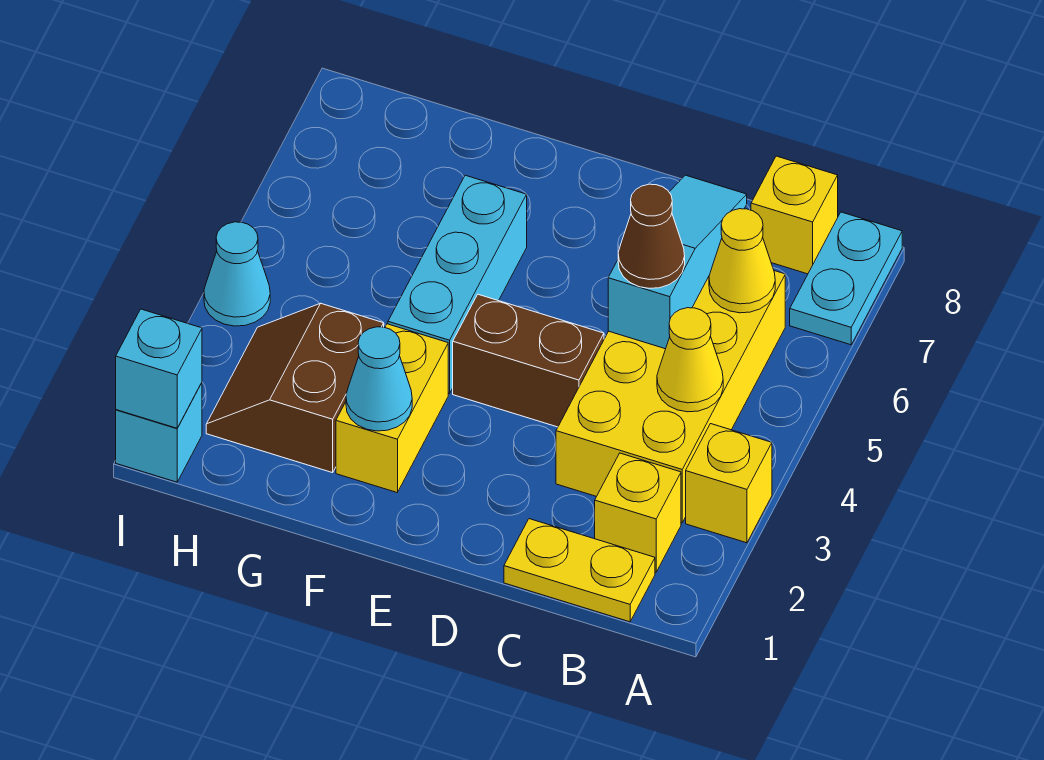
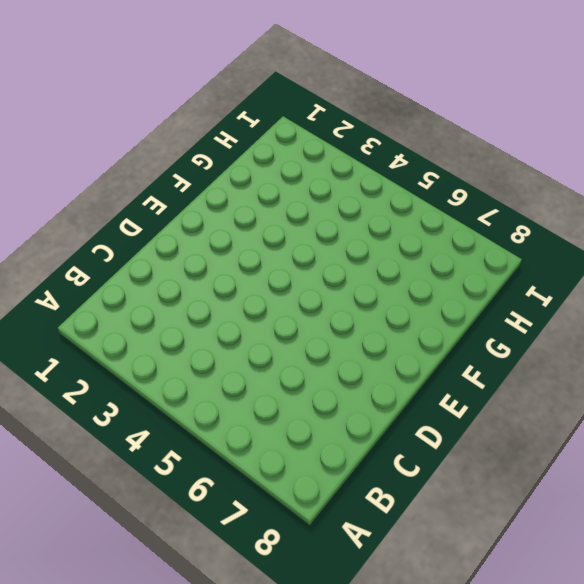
none -> yellow 1x1 brick [686,424,772,543]
none -> cyan 1x2 plate [790,212,902,345]
none -> yellow 1x2 plate [504,519,655,622]

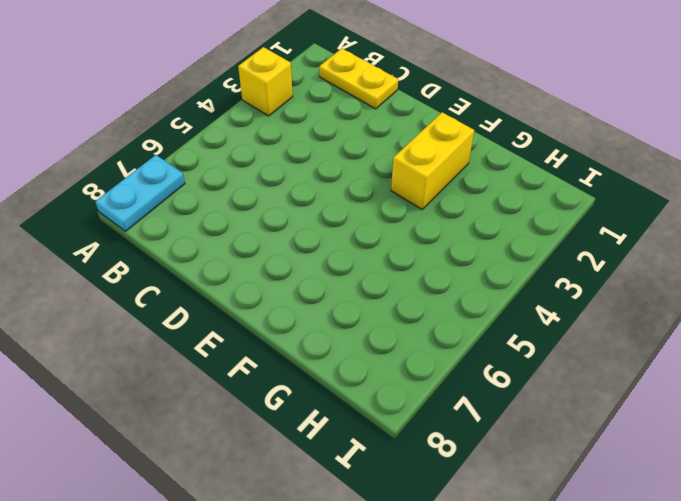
none -> yellow 1x1 brick [595,453,681,572]
none -> yellow 2x4 brick [556,271,785,523]
none -> yellow 1x1 brick [751,156,838,274]

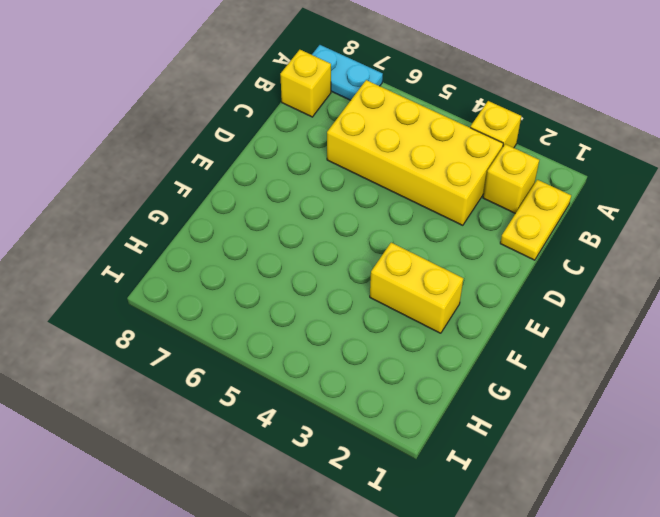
none -> brown 1x2 brick [453,294,604,427]
none -> cyan 1x3 brick [388,175,527,394]
none -> brown 2x2 slope [206,303,384,473]

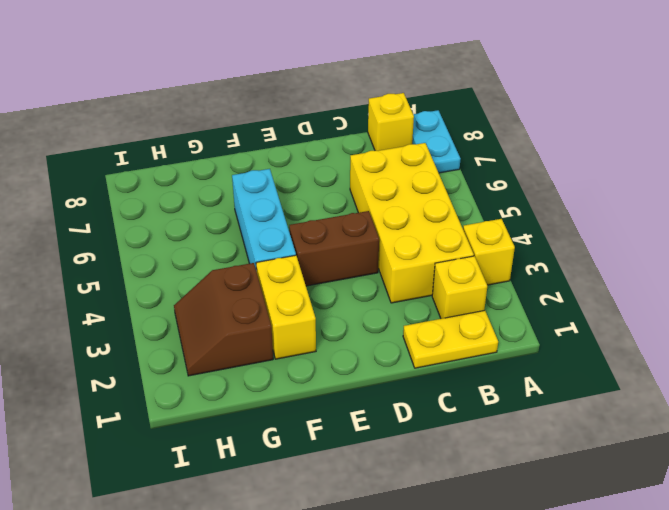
none -> cyan 1x1 brick [116,383,202,482]
none -> cyan 1x1 cone [204,222,270,326]
none -> yellow 1x1 cone [657,308,723,412]

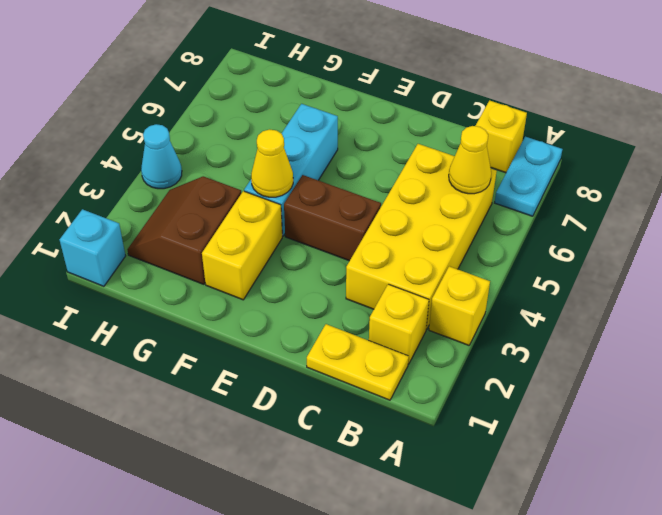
yellow 1x1 cone [251,129,293,197] -> yellow 1x1 cone moved to [657,308,723,412]
none -> cyan 1x3 slope [608,175,747,349]
none -> cyan 1x1 cone [346,327,412,431]
none -> cyan 1x1 brick [116,309,202,428]

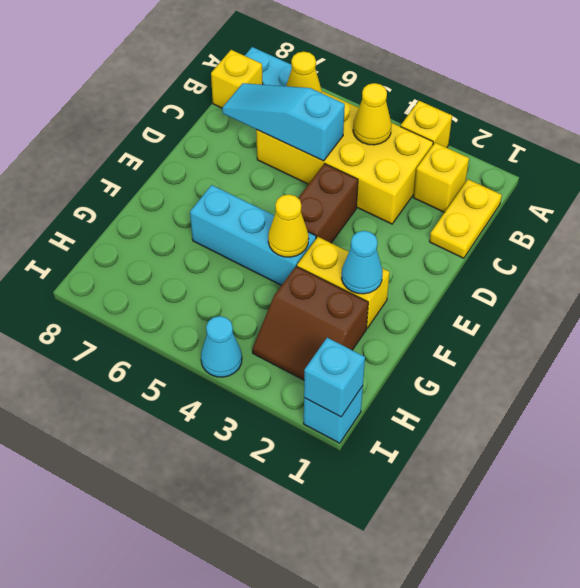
yellow 1x1 cone [268,194,309,257] -> none
none -> brown 1x1 cone [618,184,685,288]

